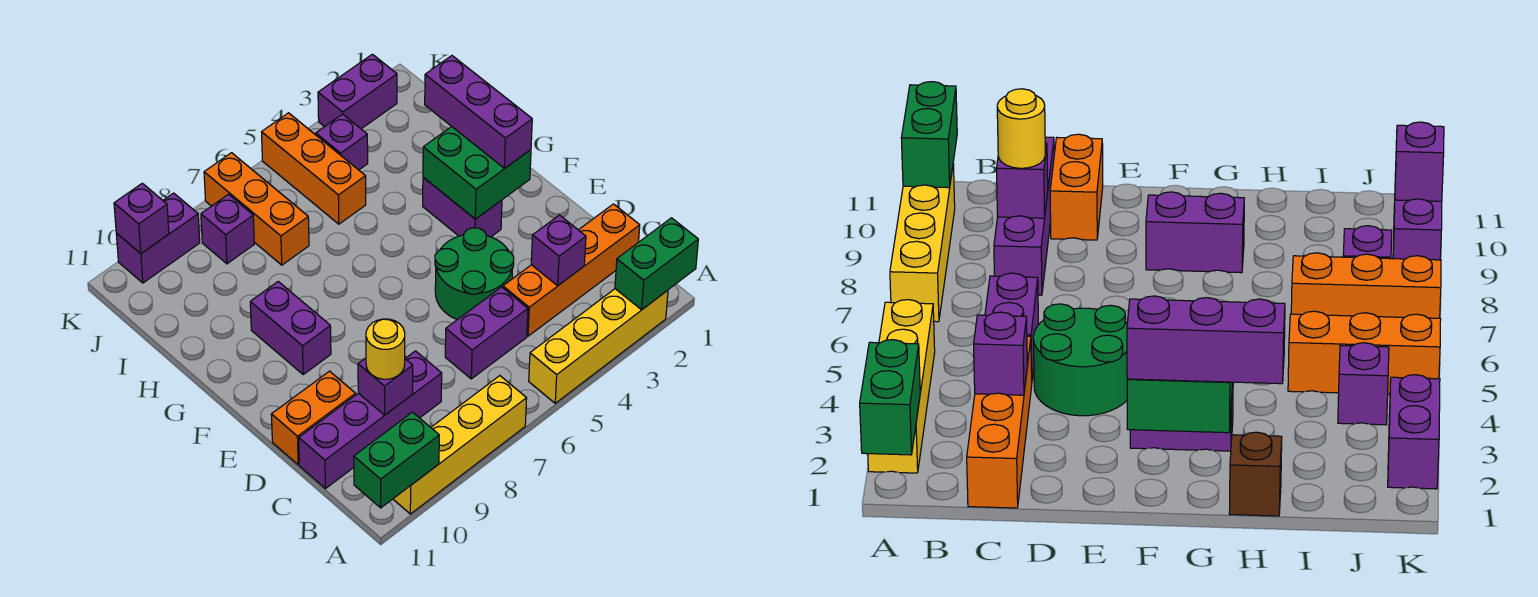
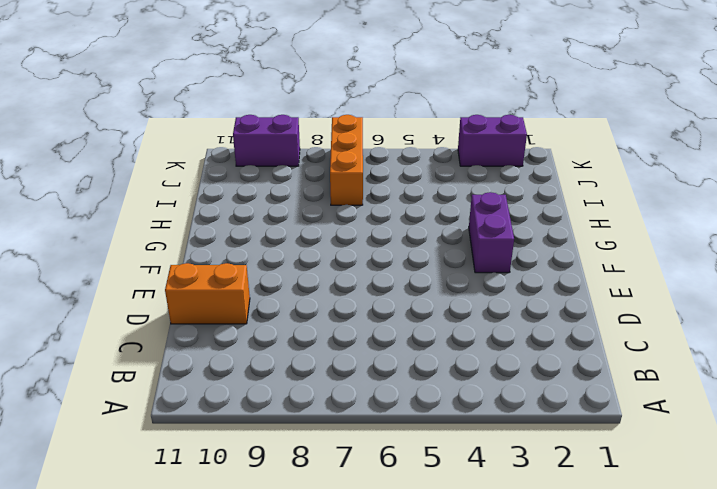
none -> yellow 1x4 brick [529,289,668,403]
none -> yellow 1x4 brick [393,376,527,514]
none -> orange 1x4 brick [503,204,640,336]

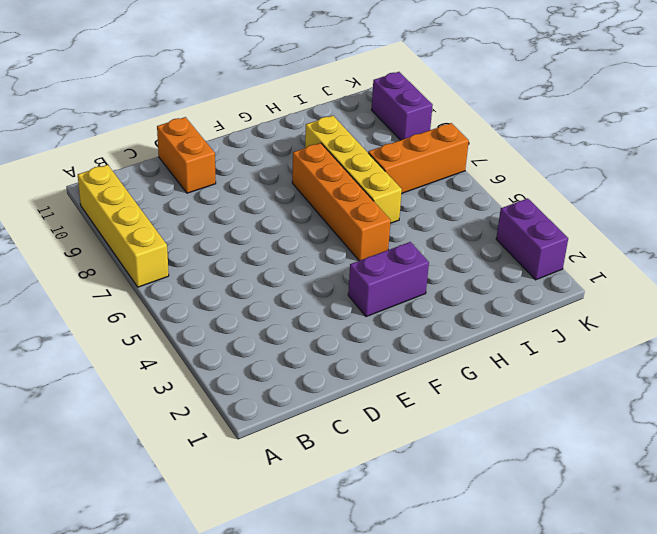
orange 1x4 brick [292,143,391,261] -> orange 1x4 brick moved to [503,204,640,336]
yellow 1x4 brick [305,116,402,223] -> yellow 1x4 brick moved to [529,289,668,403]
none -> purple 1x2 brick [445,287,528,379]
none -> purple 1x4 brick [299,351,442,489]
none -> green 2x2 round brick [435,228,514,320]

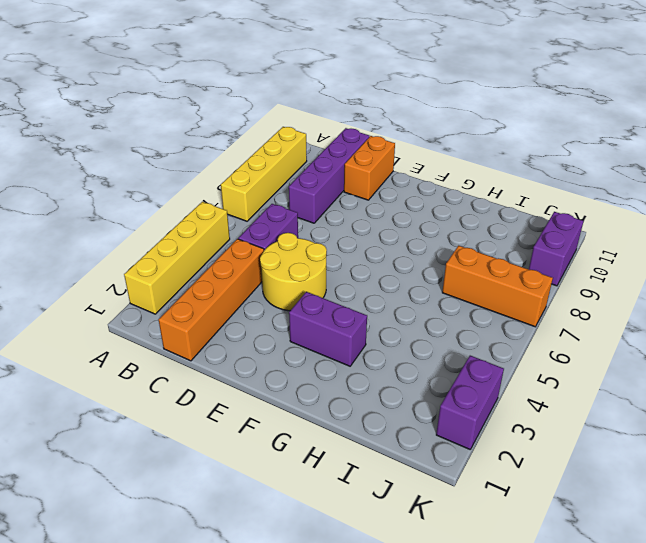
yellow 2x2 round brick [260,233,327,311] -> green 2x2 round brick [435,228,514,320]
none -> purple 1x2 brick [250,282,331,374]
none -> brown 1x1 brick [1229,432,1282,516]
none -> orange 1x3 brick [262,113,366,224]

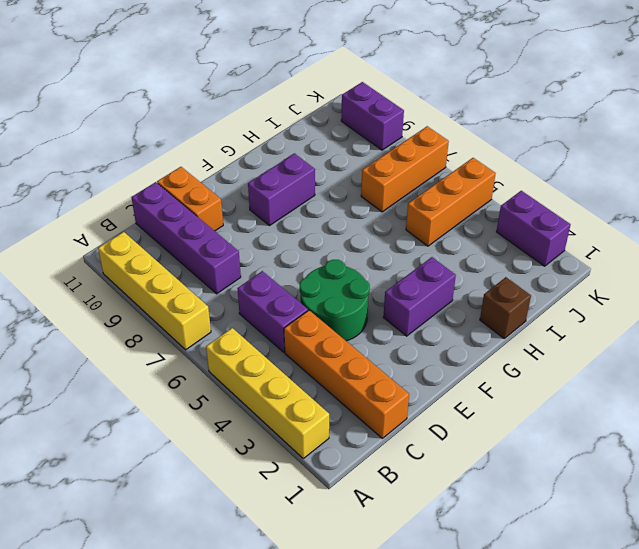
none -> purple 1x1 brick [316,114,368,170]
none -> purple 1x1 brick [201,195,254,264]
none -> green 1x2 brick [615,218,698,310]

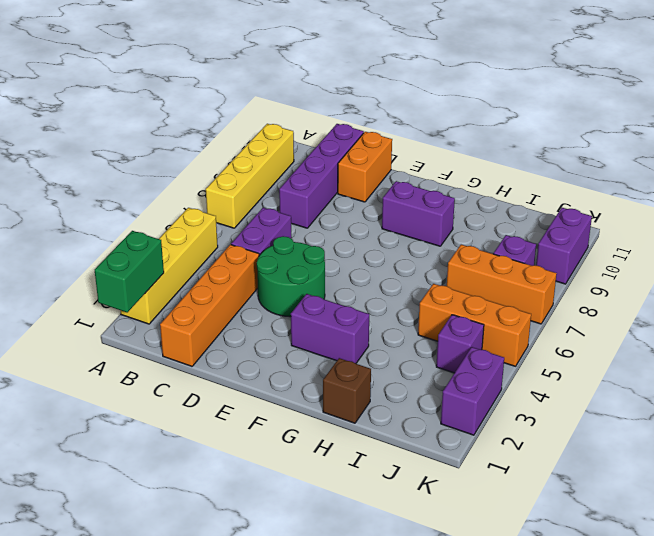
none -> green 1x2 brick [354,412,439,508]
none -> purple 1x1 brick [531,215,586,286]
none -> purple 1x1 brick [358,358,413,415]

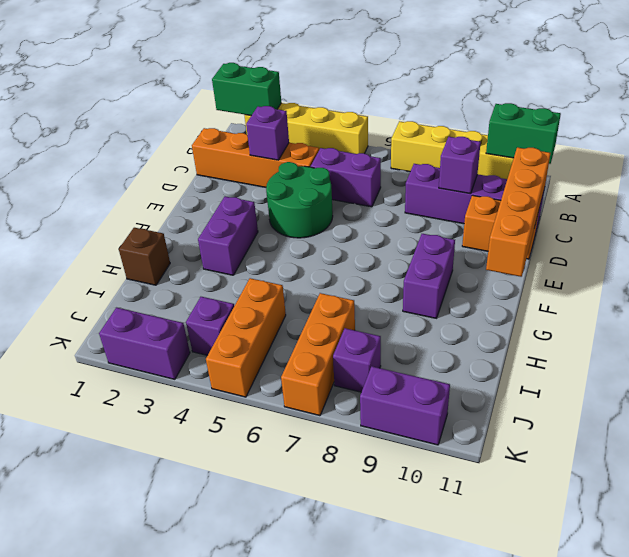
orange 1x4 brick [486,147,550,277] -> none
none -> green 2x2 brick [423,127,531,219]
none -> purple 1x1 brick [114,183,169,253]
none -> yellow 1x1 round brick [366,319,405,379]

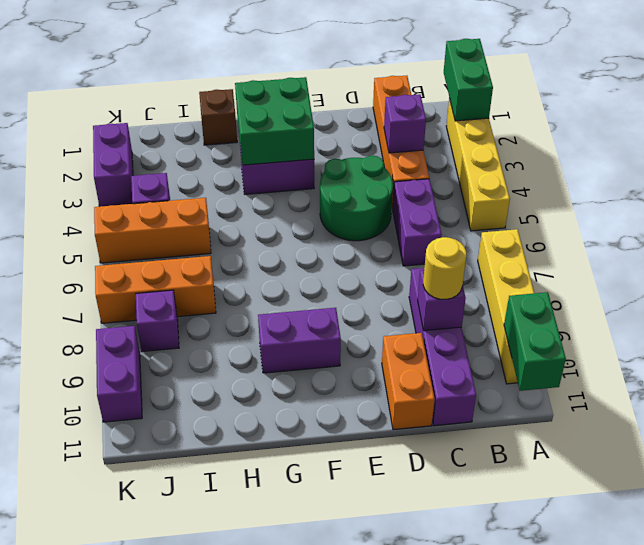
none -> purple 1x1 brick [114,183,169,253]
none -> purple 1x3 brick [425,56,532,169]

